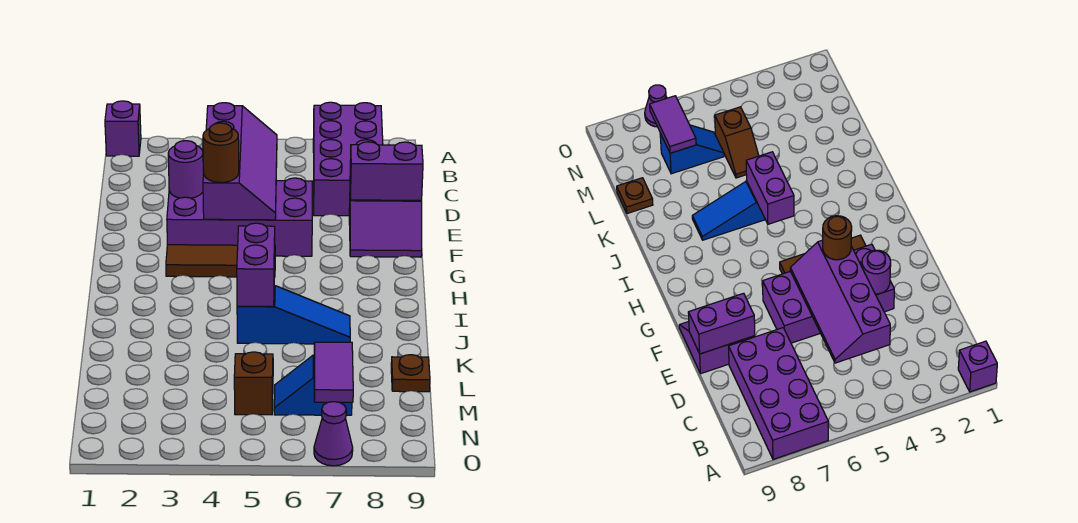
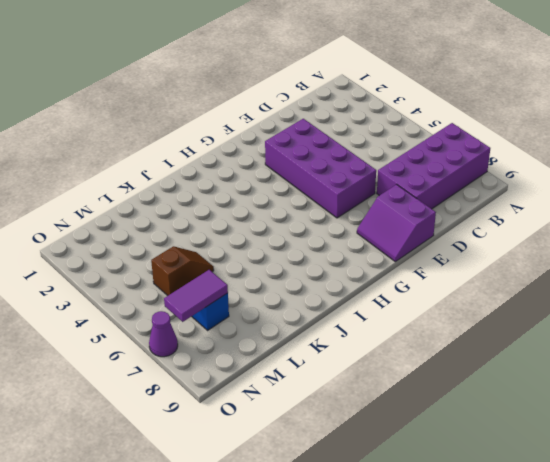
none -> purple 1x1 brick [105,101,141,156]
none -> brown 1x3 tile [166,245,275,277]
none -> blue 1x3 slope [237,286,350,344]

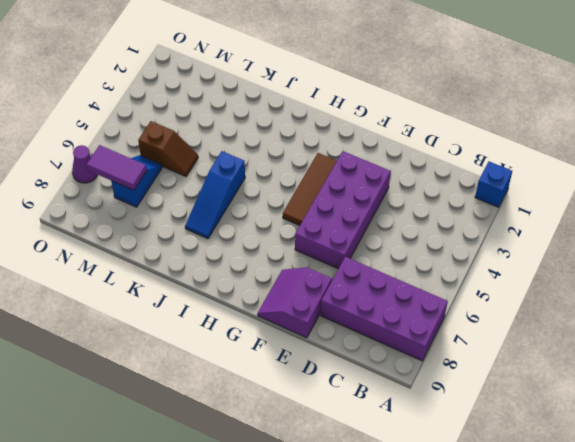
blue 1x1 brick [475,162,512,207] -> purple 1x1 brick [105,101,141,156]
none -> brown 1x1 plate [391,355,430,392]
none -> purple 2x4 slope [203,103,277,220]
none -> purple 1x1 round brick [168,141,203,198]

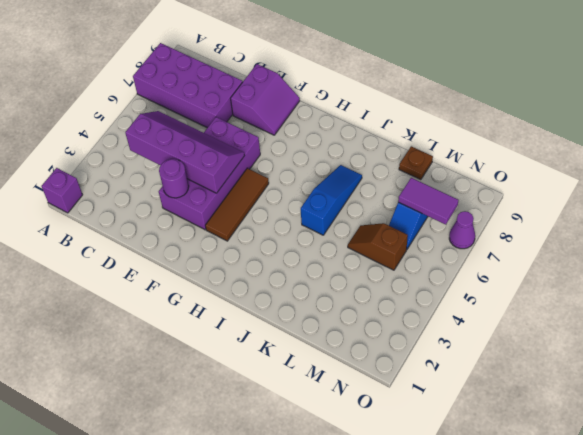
none -> purple 1x2 brick [350,142,423,200]
none -> purple 1x2 brick [237,223,275,307]
none -> brown 1x1 round brick [203,123,239,183]

